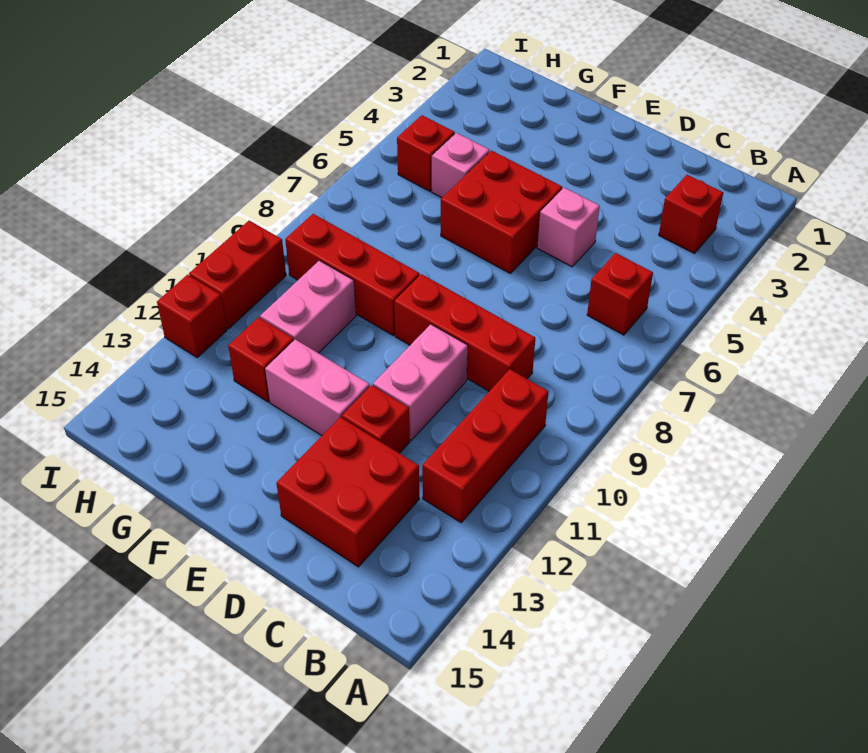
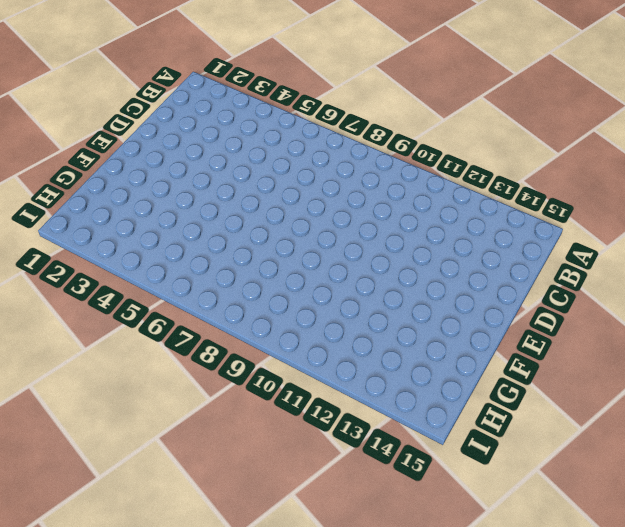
none -> red 1x1 brick [659,175,723,253]
none -> red 1x1 brick [587,253,653,335]
none -> red 1x3 brick [422,369,548,523]

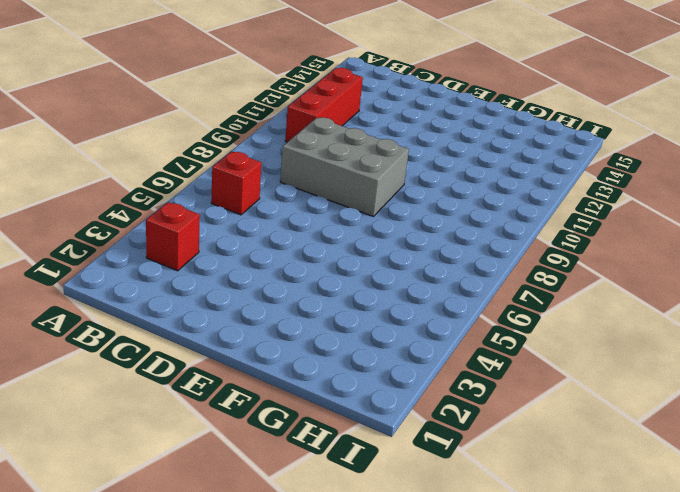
grey 2x3 brick [280,117,409,217] -> red 1x3 brick [394,274,535,391]
none -> red 2x2 brick [276,417,419,567]
none -> pink 1x1 brick [537,188,600,267]
none -> pink 1x2 brick [373,324,468,440]

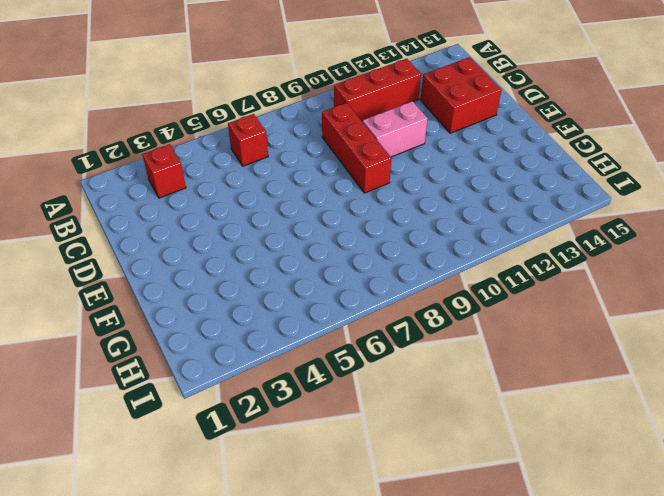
none -> pink 1x1 brick [537,188,600,267]
none -> red 1x1 brick [342,385,410,453]
none -> red 2x2 brick [441,151,562,273]

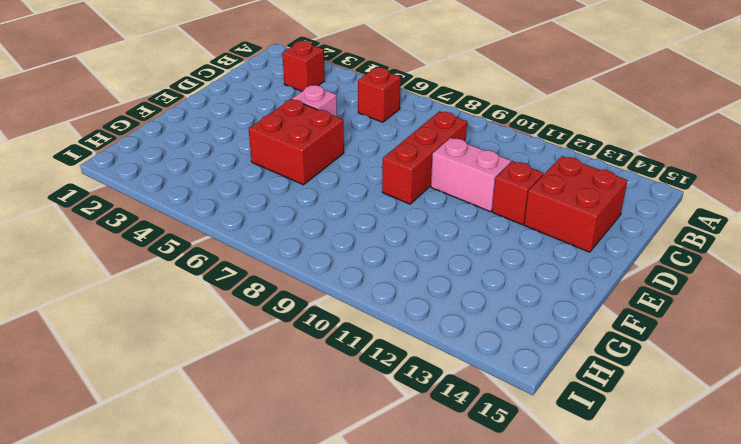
none -> red 1x3 brick [422,369,548,523]
none -> pink 1x2 brick [265,339,370,436]
none -> red 1x3 brick [285,214,420,336]

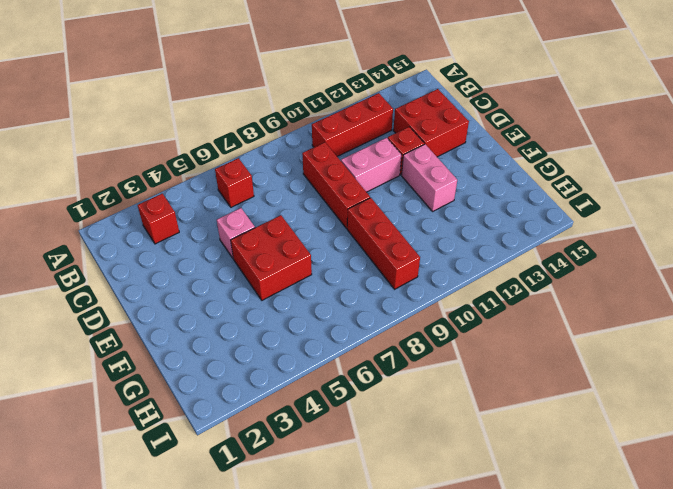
none -> pink 1x1 brick [432,133,490,198]
none -> pink 1x2 brick [260,260,356,353]
none -> red 1x1 brick [228,317,294,402]

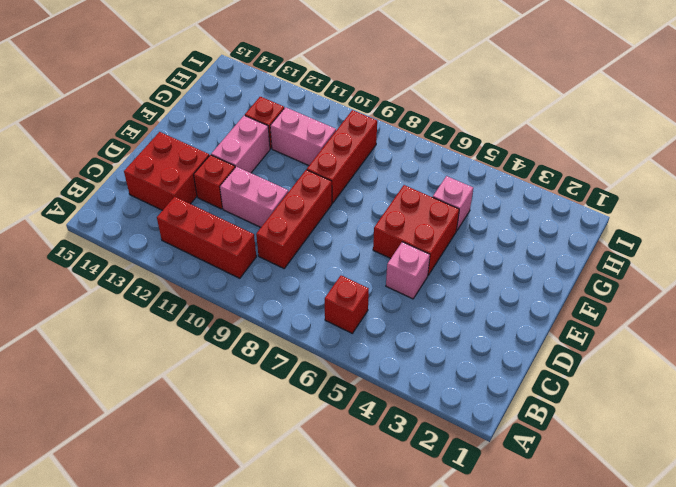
none -> red 1x1 brick [659,175,723,253]
none -> red 1x1 brick [397,115,455,191]
none -> red 1x2 brick [189,221,286,329]

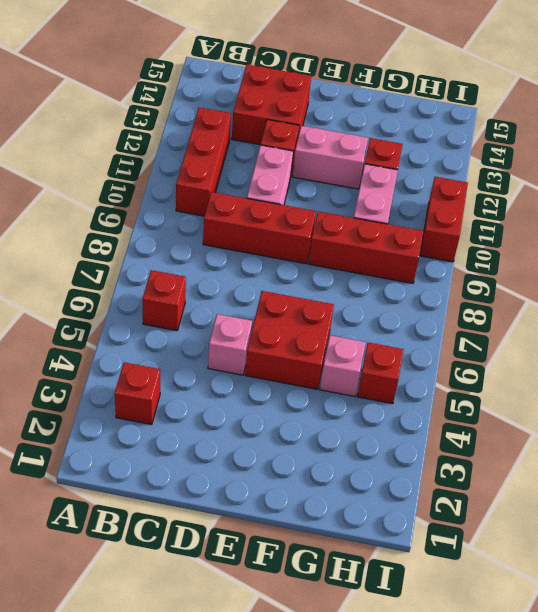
none -> red 1x1 brick [157,275,227,358]

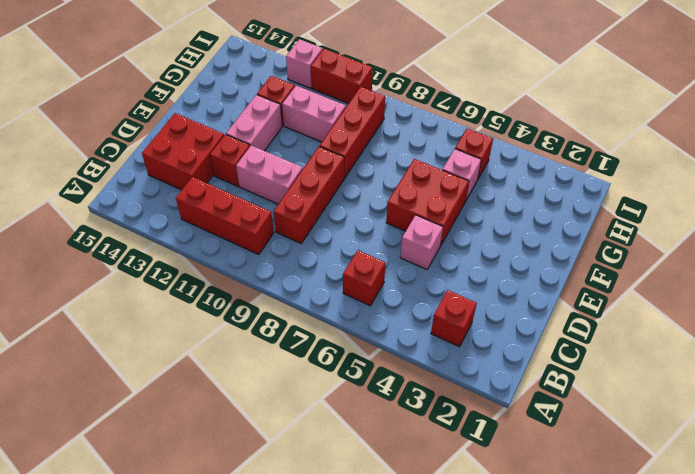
pink 1x1 brick [286,39,323,88] -> red 1x1 brick [157,275,227,358]

